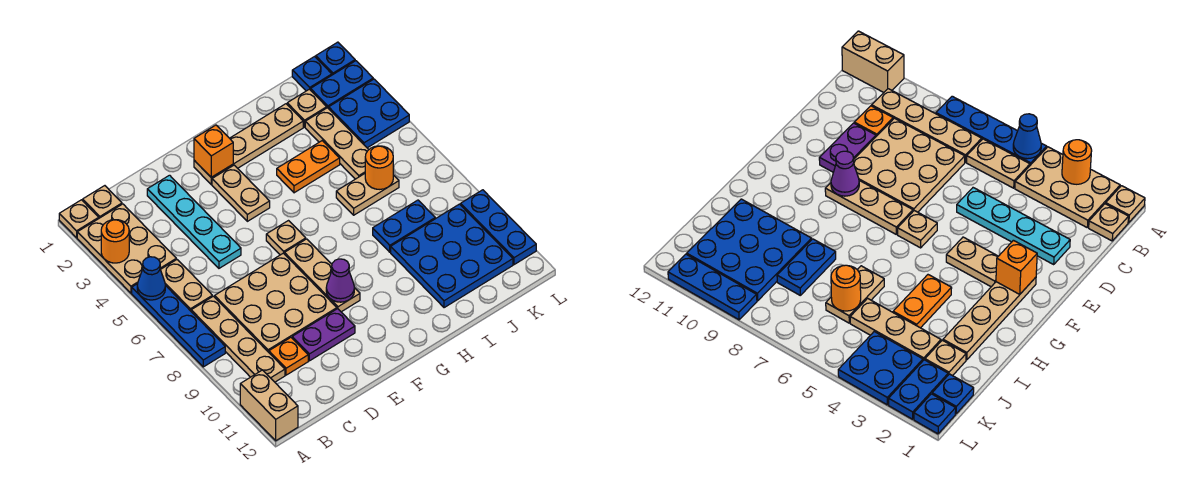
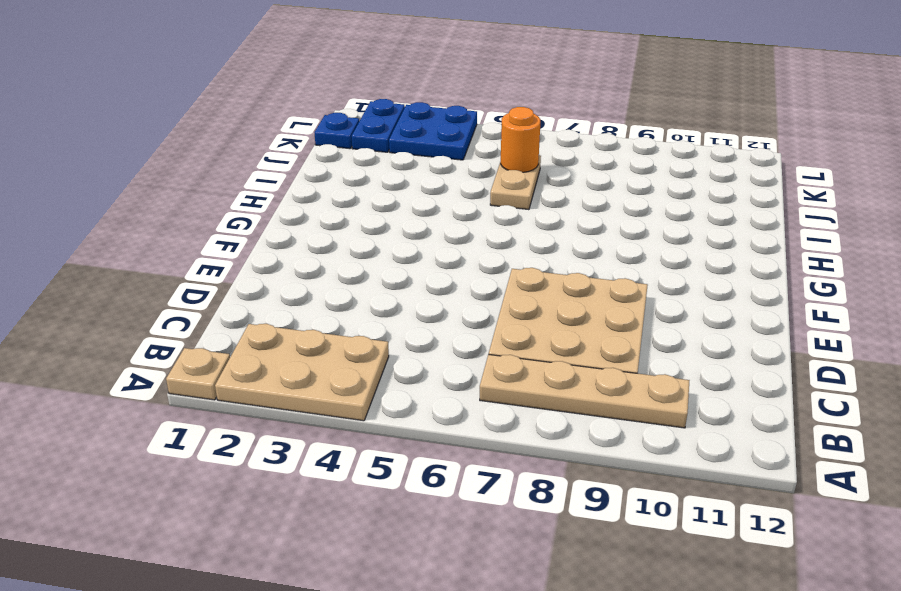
none -> blue 1x4 plate [132,284,225,367]
none -> tan 1x2 brick [240,370,298,441]
none -> tan 1x1 plate [83,186,122,218]
none -> tan 1x2 plate [161,260,213,311]

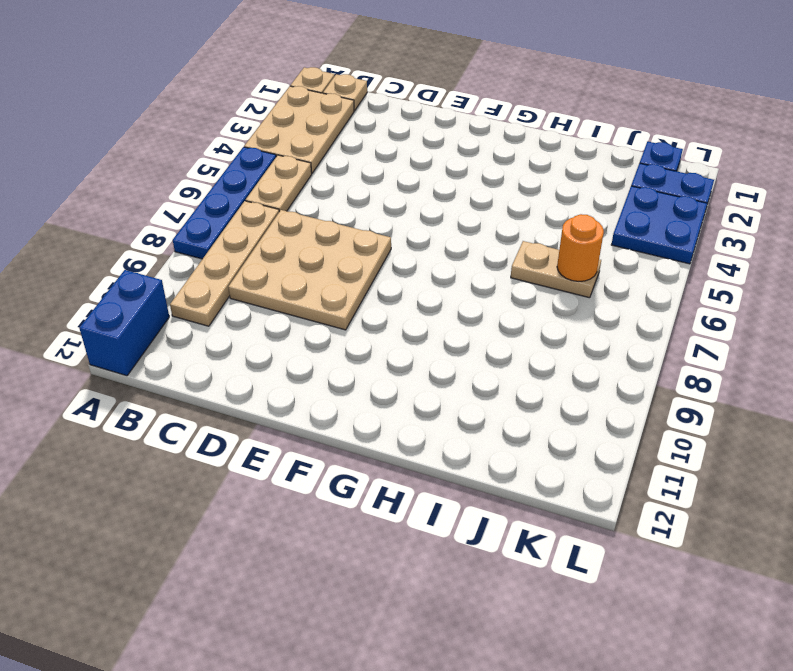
blue 1x2 brick [79,270,169,376] -> tan 1x2 brick [240,370,298,441]
none -> orange 1x1 plate [269,338,308,375]
none -> cyan 1x4 plate [147,175,241,268]
none -> purple 1x2 plate [292,309,355,361]
none -> tan 1x4 plate [194,104,303,184]

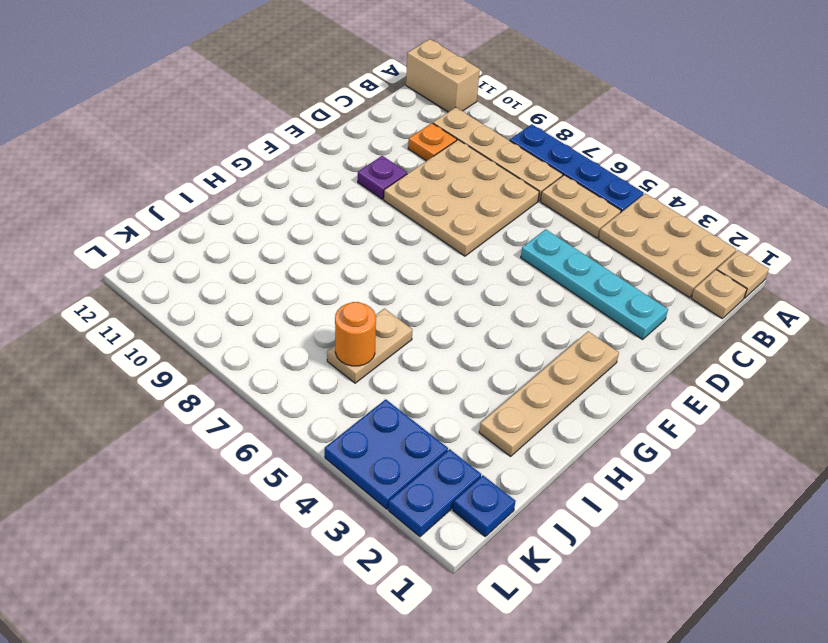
purple 1x1 plate [358,156,407,199] -> purple 1x2 plate [292,309,355,361]
none -> tan 1x2 plate [212,165,270,221]
none -> tan 1x1 plate [266,221,306,255]
none -> tan 1x3 plate [284,239,360,312]
none -> orange 1x2 plate [277,141,340,193]

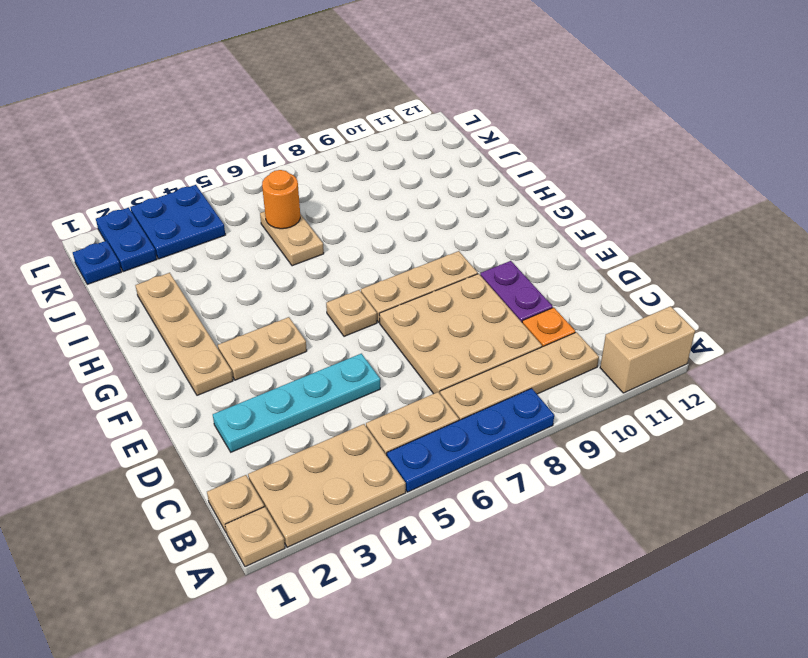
none -> orange 1x2 plate [277,141,340,193]
none -> blue 1x2 plate [373,200,435,252]
none -> blue 3x3 plate [391,204,513,308]
none -> tan 1x1 plate [287,89,327,127]

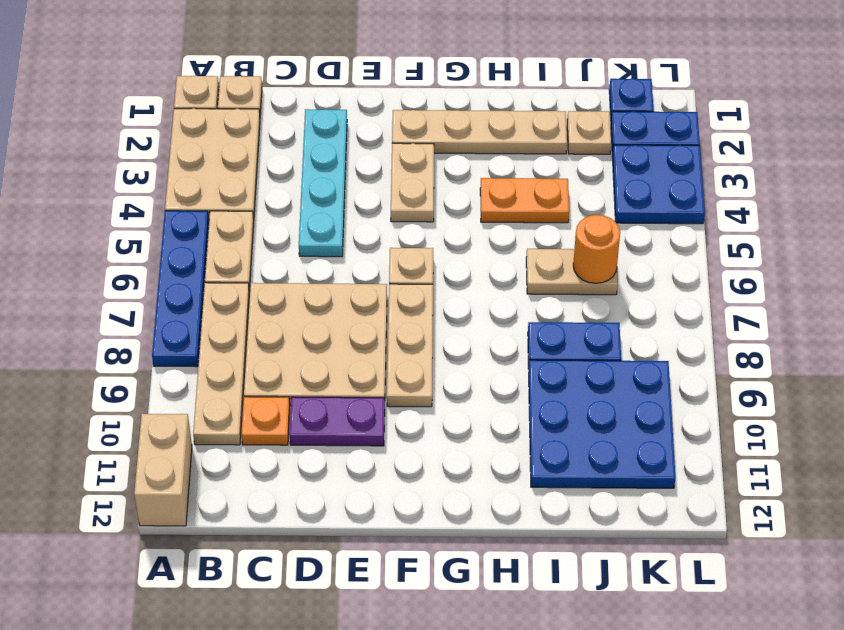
none -> tan 1x3 plate [305,108,369,179]
none -> blue 1x1 plate [316,42,355,75]
none -> blue 1x3 plate [461,190,536,265]
none -> orange 1x1 round brick [101,220,129,263]

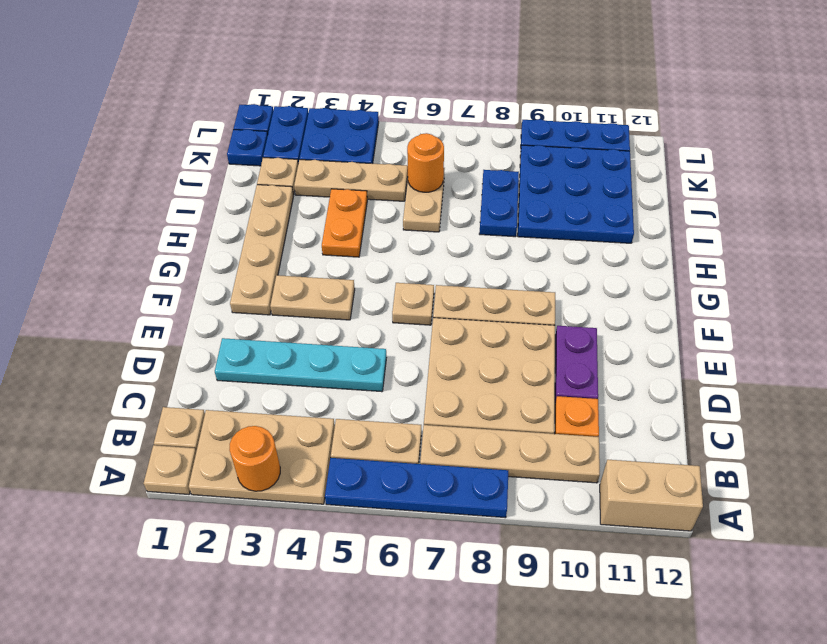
none -> blue 1x1 cone [137,257,165,300]
none -> orange 1x1 brick [194,125,233,177]
none -> purple 1x1 cone [326,259,354,302]

